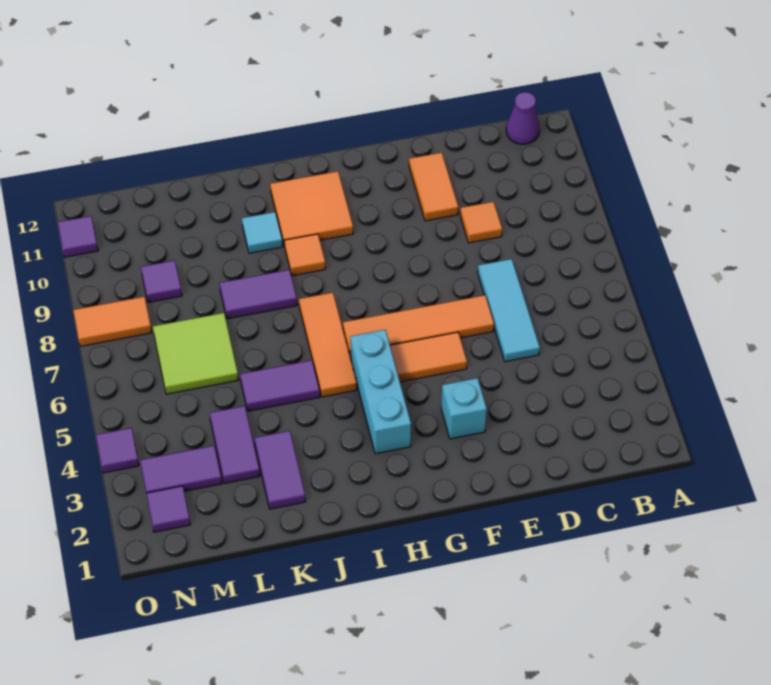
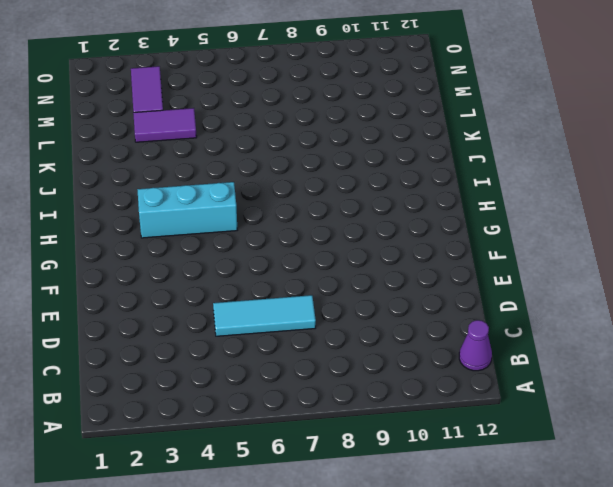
none -> orange 1x1 tile [460,202,502,243]
none -> orange 1x4 tile [343,295,494,359]
none -> orange 1x2 tile [409,153,458,221]

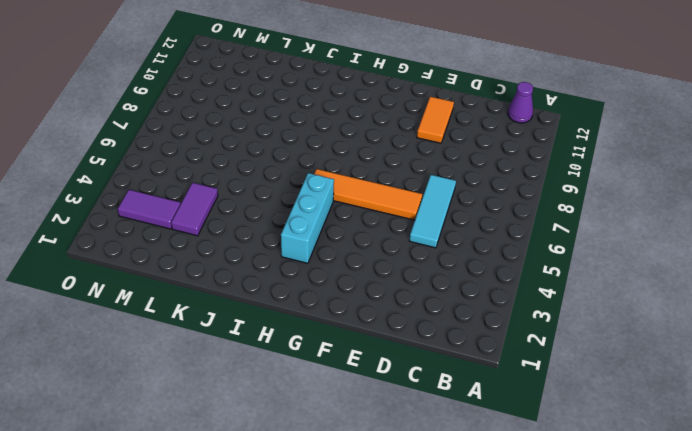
none -> orange 1x1 tile [460,202,502,243]
none -> cyan 1x1 brick [441,378,487,439]
none -> orange 1x2 tile [390,332,467,382]

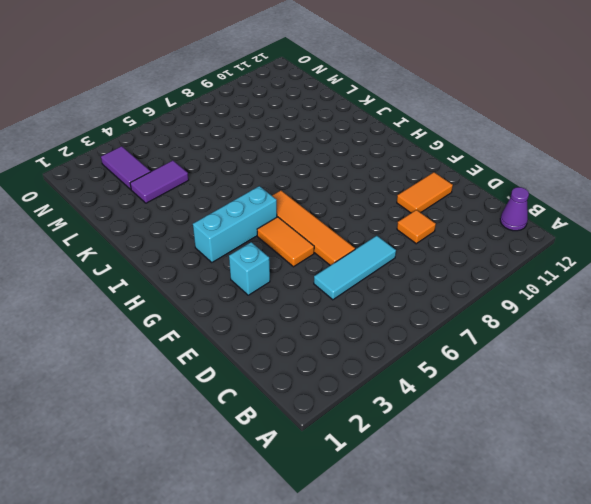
none -> orange 2x2 tile [270,171,353,247]
none -> orange 1x3 tile [299,293,357,397]
none -> orange 1x1 tile [284,234,326,276]

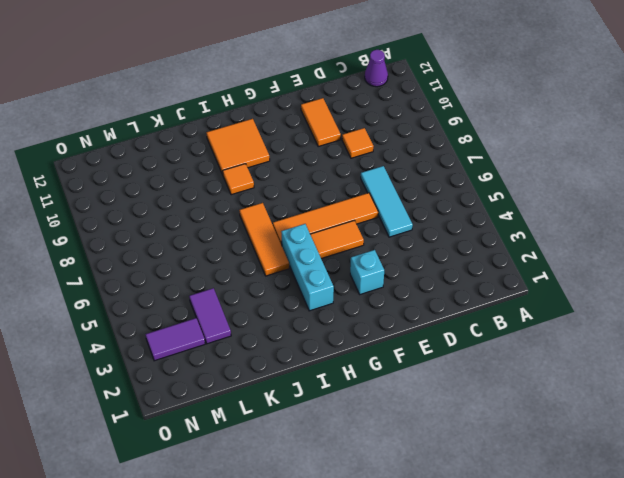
none -> purple 1x2 tile [240,360,320,411]
none -> purple 1x2 tile [219,270,297,319]
none -> cyan 1x1 tile [242,212,283,253]

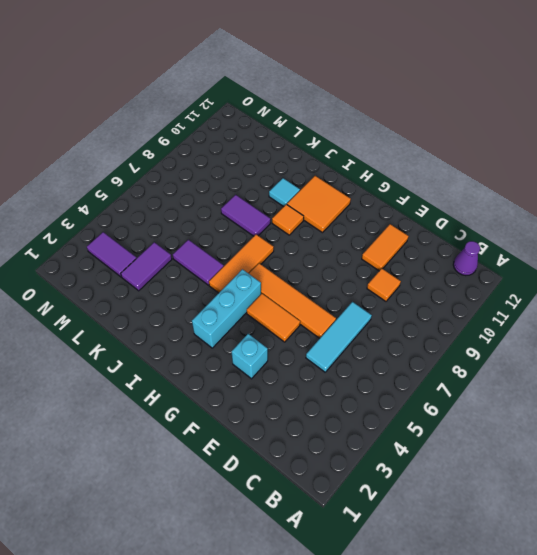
none -> purple 1x2 tile [254,431,306,509]
none -> lime 2x2 tile [153,313,238,394]
none -> purple 1x1 tile [141,260,182,303]

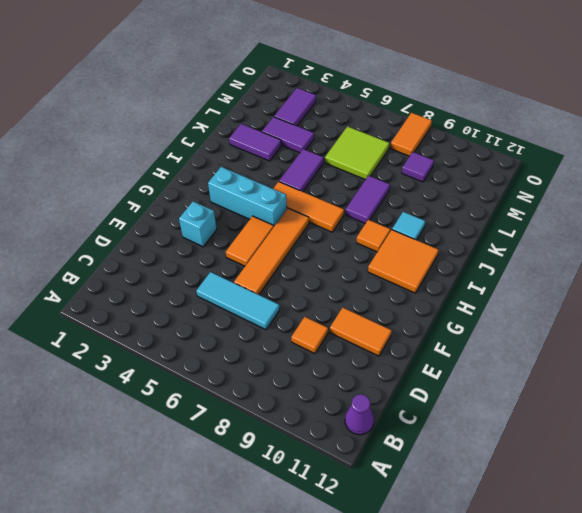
none -> purple 1x1 tile [146,486,190,532]
none -> purple 1x1 tile [96,428,139,473]
none -> purple 1x1 tile [58,216,98,257]

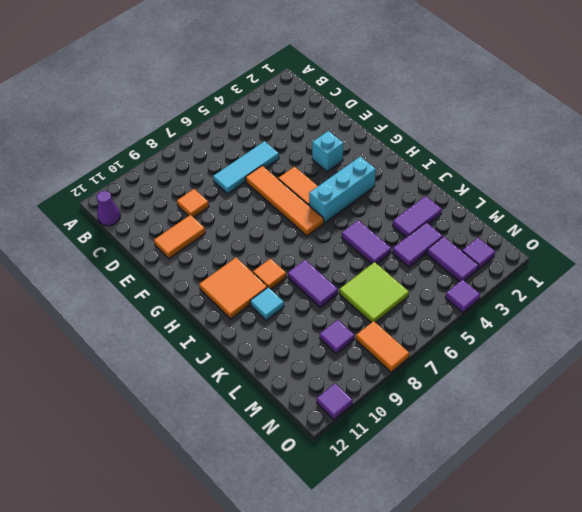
none -> orange 1x3 tile [299,293,357,397]

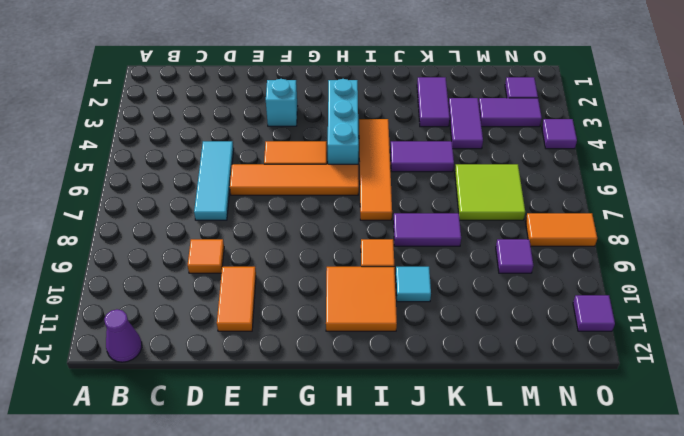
orange 1x4 tile [359,119,392,220] -> orange 1x3 tile [299,293,357,397]

